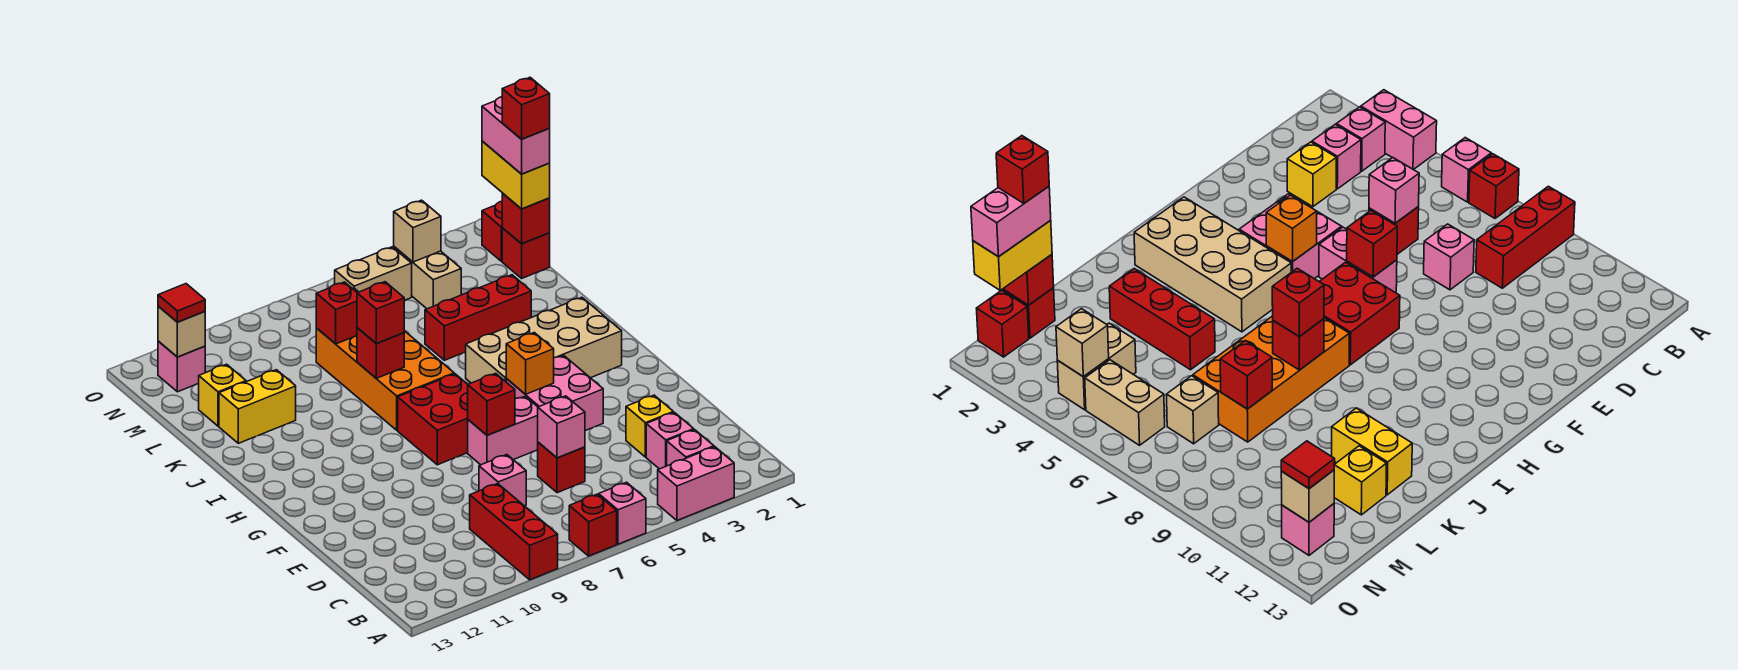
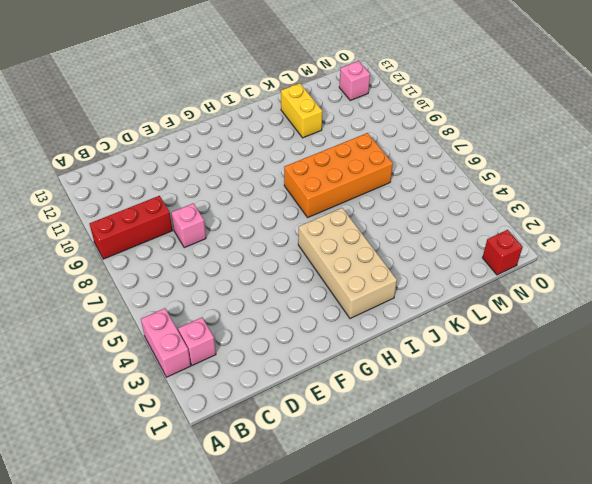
none -> pink 1x1 brick [599,482,646,544]
none -> red 1x1 brick [569,494,617,556]
none -> pink 1x1 brick [646,412,694,469]
none -> yellow 1x1 brick [626,395,673,457]

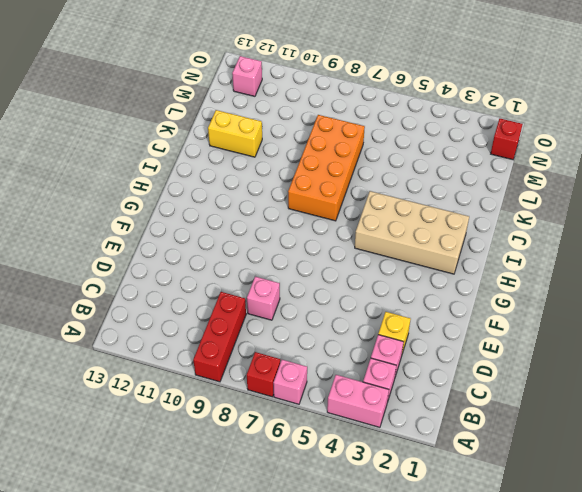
none -> red 1x1 brick [538,442,585,493]
none -> pink 2x2 brick [506,355,603,431]
none -> pink 1x2 brick [468,397,538,465]
none -> red 2x2 brick [398,374,468,465]

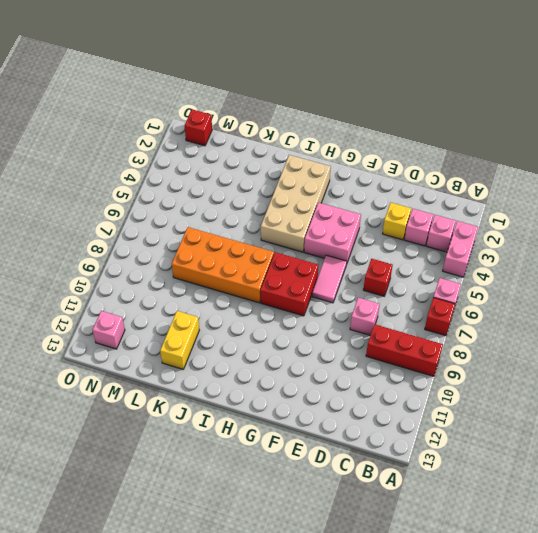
pink 1x2 tile [312,255,347,303] -> pink 1x2 brick [468,397,538,465]
none -> red 1x3 brick [425,275,531,360]
none -> yellow 1x1 brick [199,364,246,426]
none -> red 1x1 brick [502,228,550,278]
none -> tan 1x2 brick [394,247,461,309]

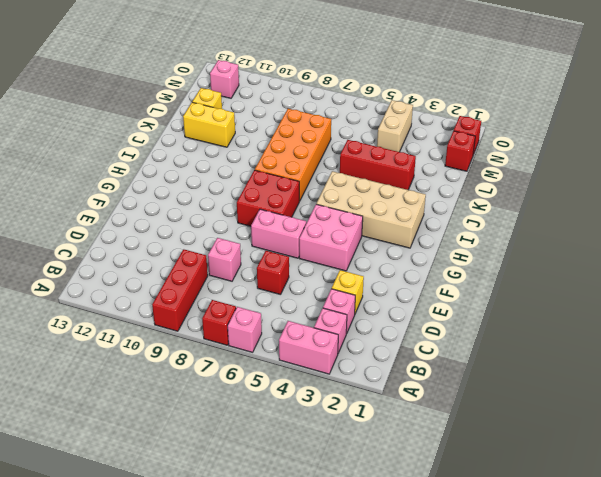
none -> tan 1x1 brick [1167,376,1219,444]
none -> tan 1x2 brick [335,247,412,300]
none -> pink 1x1 brick [538,396,585,458]
none -> red 1x1 brick [468,373,515,435]

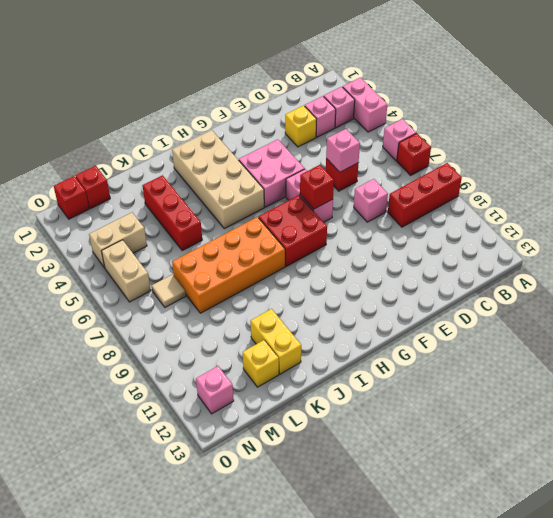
tan 1x1 tile [152,275,186,307] -> tan 1x1 brick [1167,376,1219,444]
none -> orange 1x1 brick [506,333,554,394]
none -> red 1x1 brick [357,328,404,378]
none -> red 1x1 brick [316,282,357,344]
none -> red 1x1 brick [502,193,550,244]

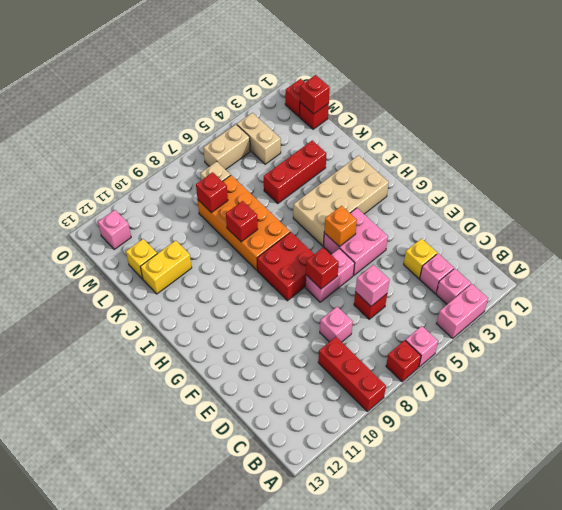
none -> tan 1x1 brick [394,200,441,262]
none -> tan 1x1 brick [158,307,205,357]
none -> red 1x1 brick [357,282,404,344]
none -> yellow 1x2 brick [482,141,550,209]

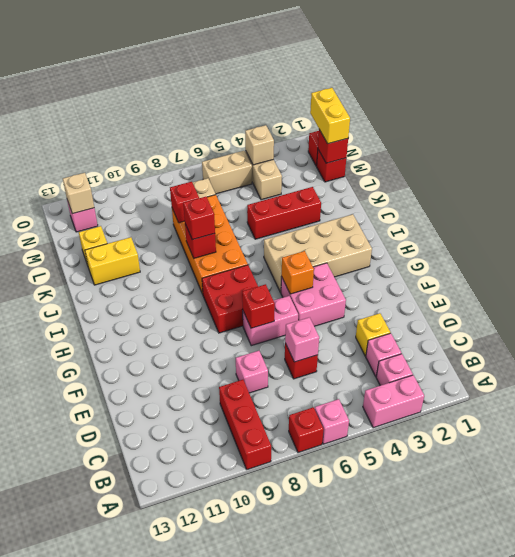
none -> red 1x1 tile [158,284,205,322]
none -> pink 1x2 brick [482,97,550,174]
none -> red 1x1 brick [502,77,550,139]

